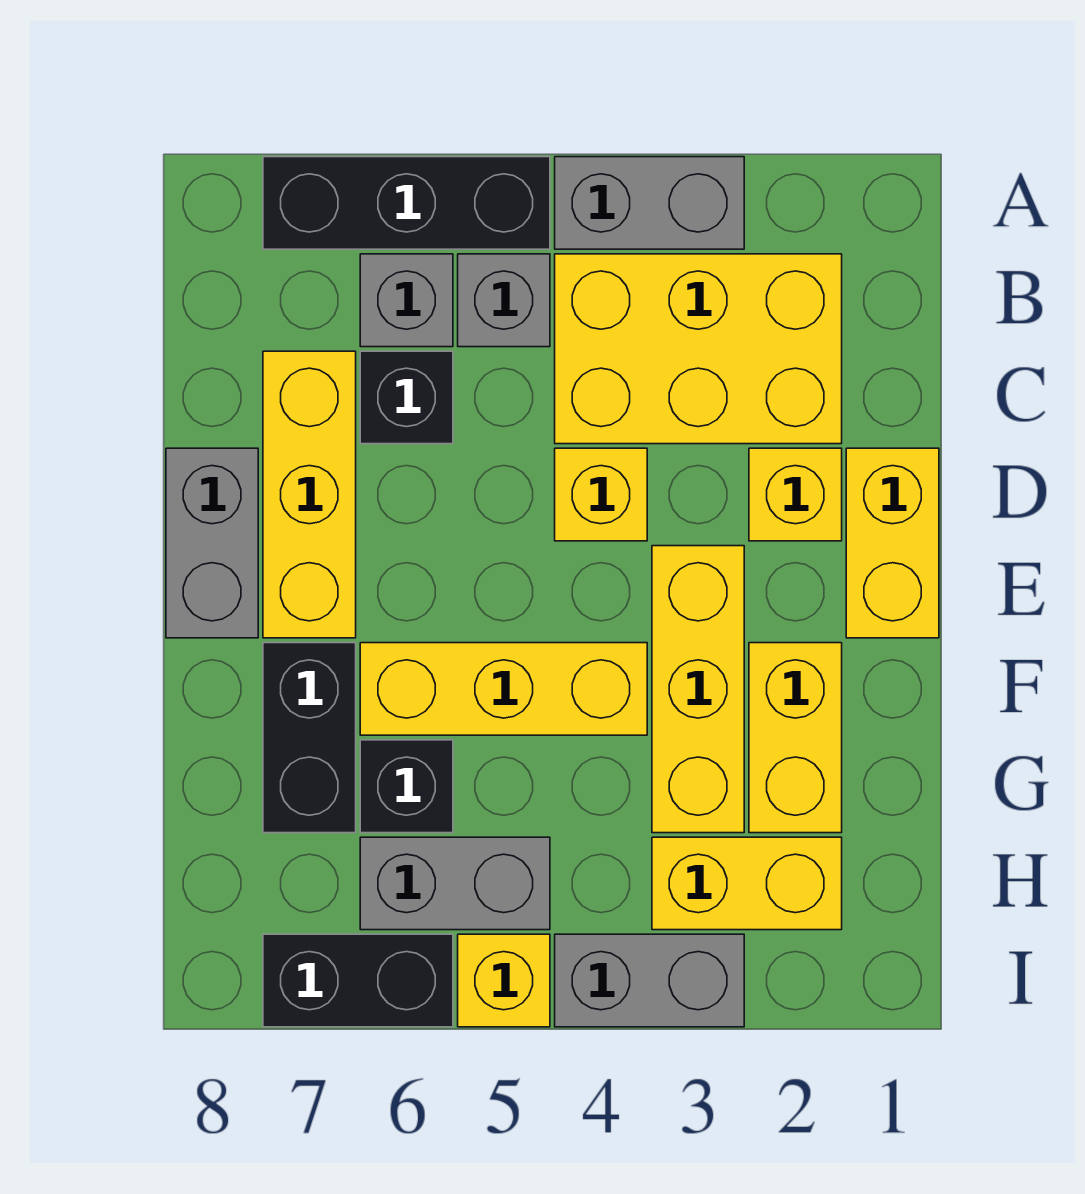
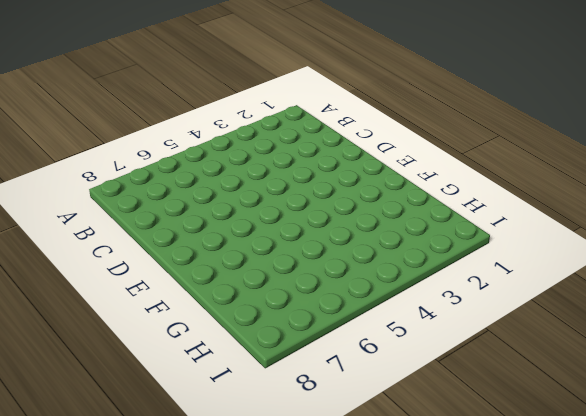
none -> grey 1x2 brick [555,157,744,249]
none -> black 1x3 brick [263,157,550,249]
none -> yellow 2x3 brick [555,254,842,444]

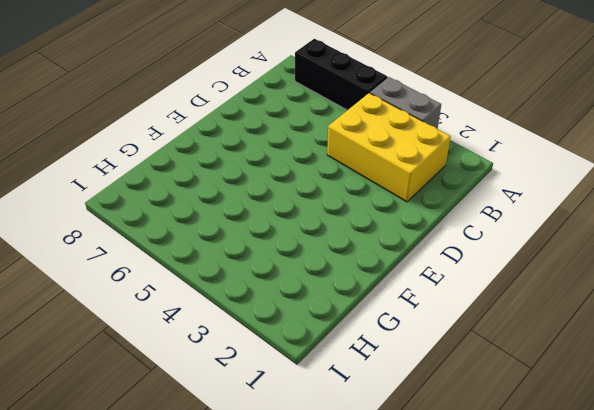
none -> grey 1x1 brick [458,254,550,347]
none -> grey 1x1 brick [360,254,453,347]
none -> black 1x1 brick [360,351,453,444]

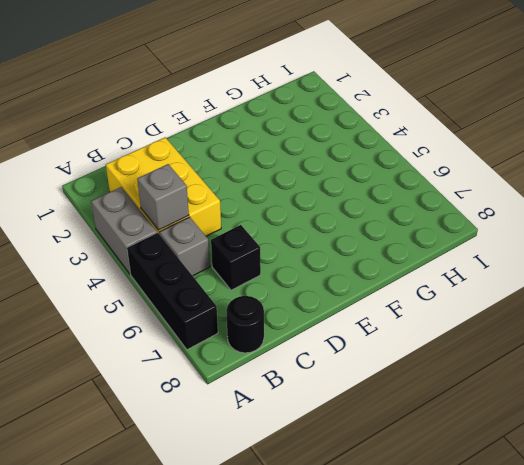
grey 1x1 brick [137,164,189,230] -> grey 1x1 brick moved to [360,254,453,347]
black 1x1 round brick [226,296,264,353] -> none
none -> yellow 1x3 brick [263,351,356,638]
none -> yellow 1x2 brick [846,448,939,638]
none -> yellow 1x1 brick [749,448,842,541]

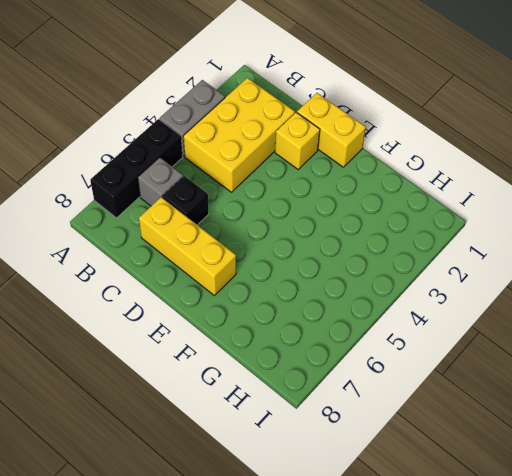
none -> grey 1x1 brick [458,254,550,347]
none -> yellow 1x1 brick [555,448,647,541]
none -> grey 1x2 brick [166,448,258,638]

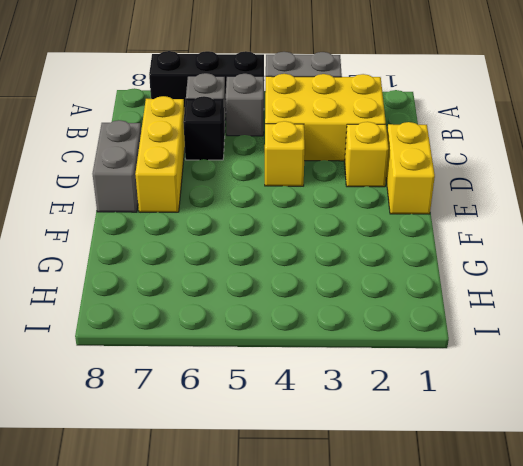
none -> yellow 1x3 brick [652,546,744,833]
none -> yellow 1x2 brick [749,643,842,833]
none -> yellow 1x3 brick [360,643,647,735]

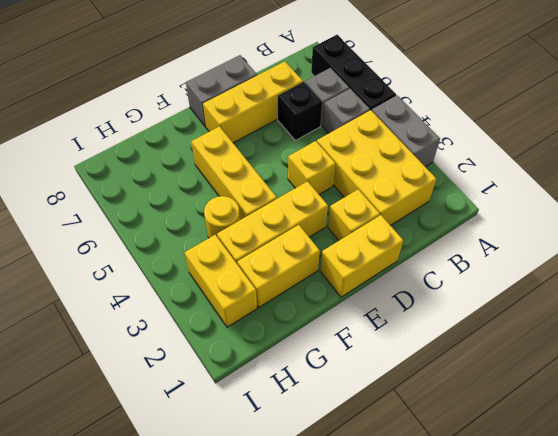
yellow 1x1 round brick [204,196,240,238] -> none
none -> black 1x2 brick [263,643,356,833]
none -> black 1x1 brick [360,740,453,833]
none -> grey 1x2 brick [360,837,550,930]

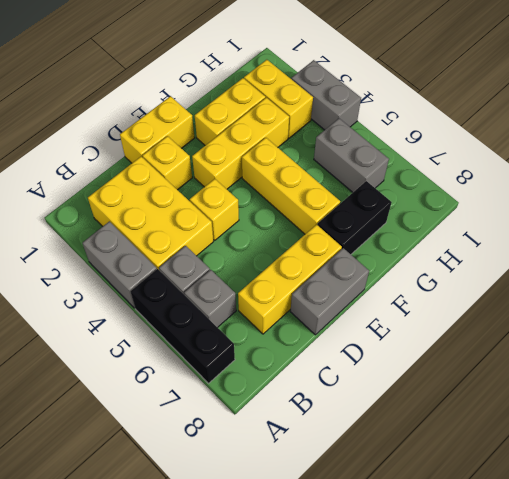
none -> black 1x1 brick [360,351,453,444]
none -> black 1x1 brick [360,740,453,833]
none -> yellow 1x1 brick [458,934,550,1027]

